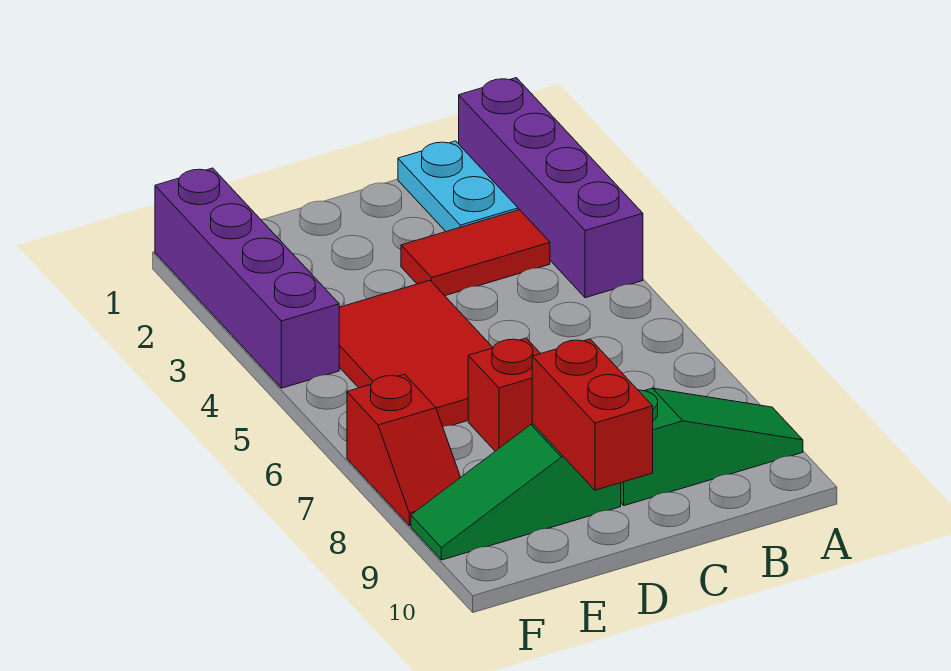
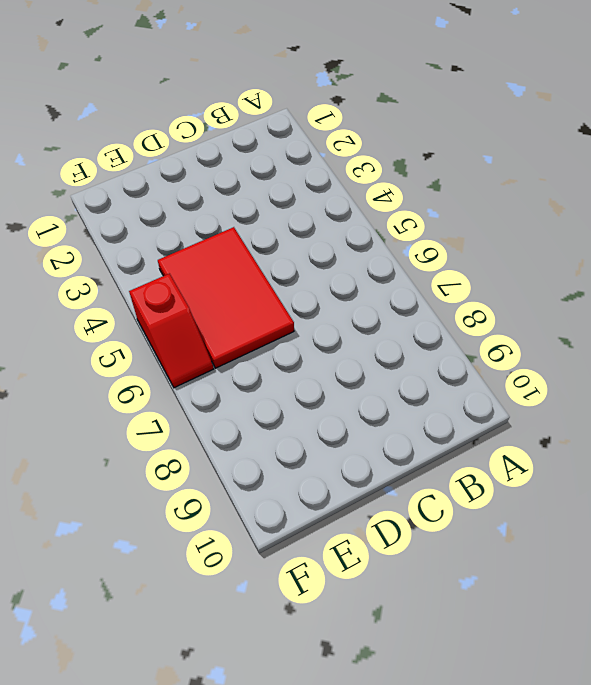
red 1x2 slope [129,274,213,388] -> red 1x2 slope moved to [347,374,461,526]
none -> purple 1x4 brick [459,78,643,298]
none -> green 1x3 slope [621,388,803,506]

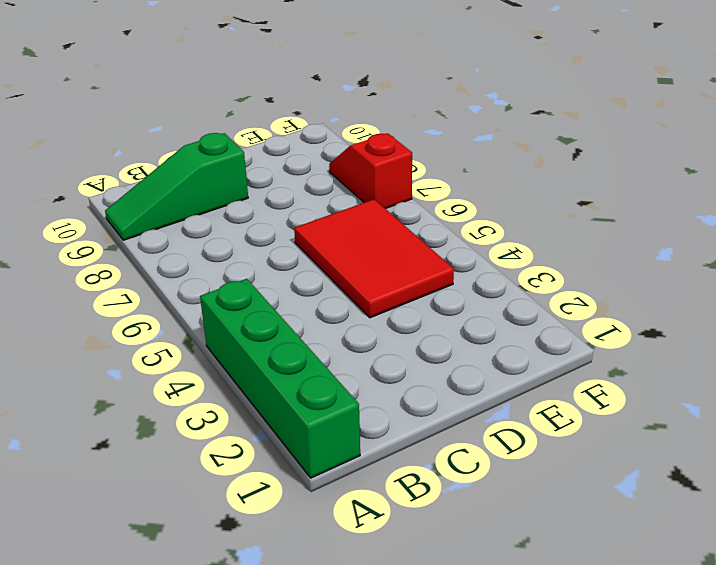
green 1x4 brick [200,279,360,478] -> purple 1x4 brick [459,78,643,298]
none -> cyan 1x2 plate [398,141,518,231]
none -> red 1x2 tile [401,210,550,296]

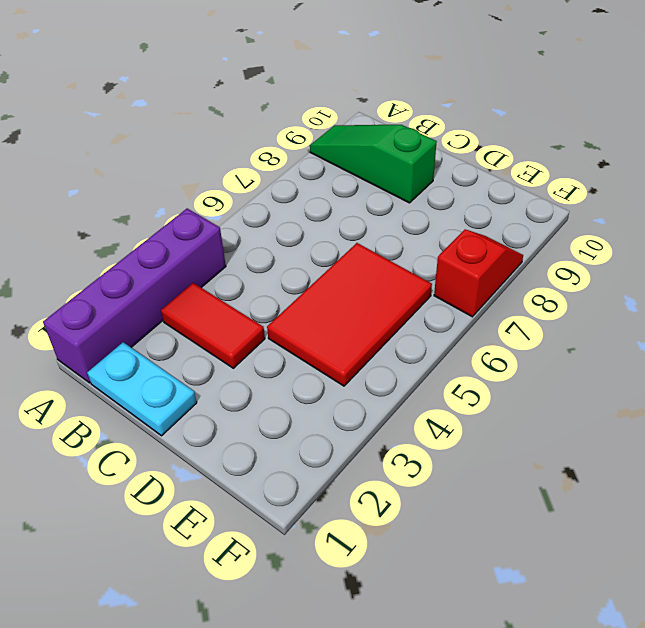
cyan 1x2 plate [87,342,197,436] -> cyan 1x2 plate turned to [398,141,518,231]
none -> red 1x1 brick [468,338,541,451]
none -> green 1x3 slope [411,424,621,560]

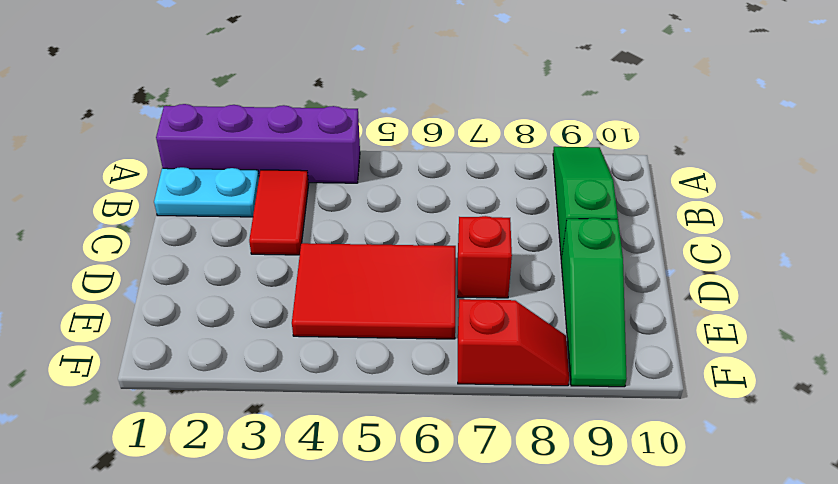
none -> purple 1x4 brick [155,168,339,388]
none -> red 1x2 brick [532,339,653,490]

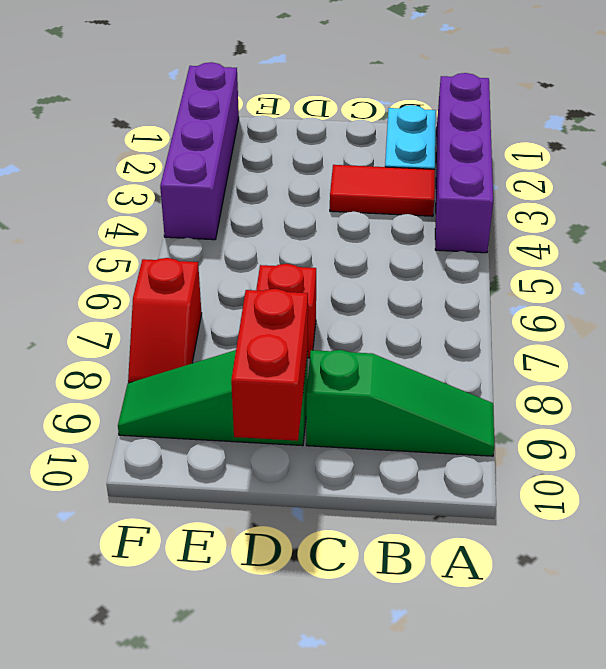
none -> red 2x3 tile [339,280,493,427]

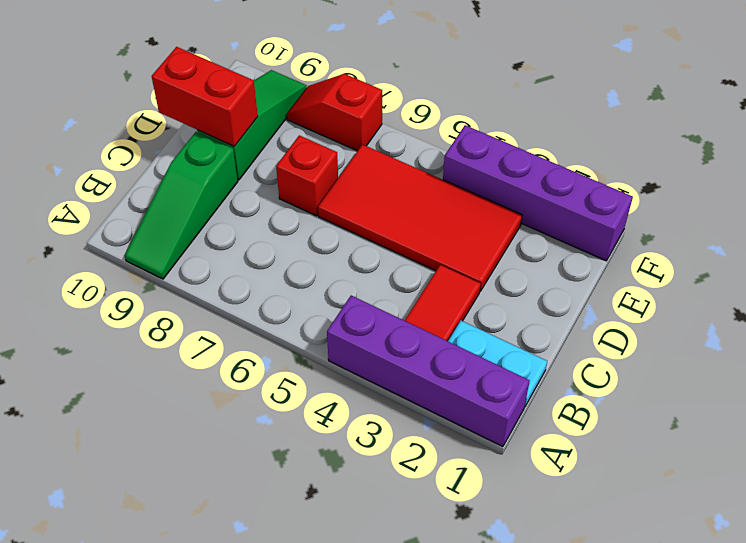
red 2x4 tile [318,145,522,291] -> red 2x3 tile [339,280,493,427]

